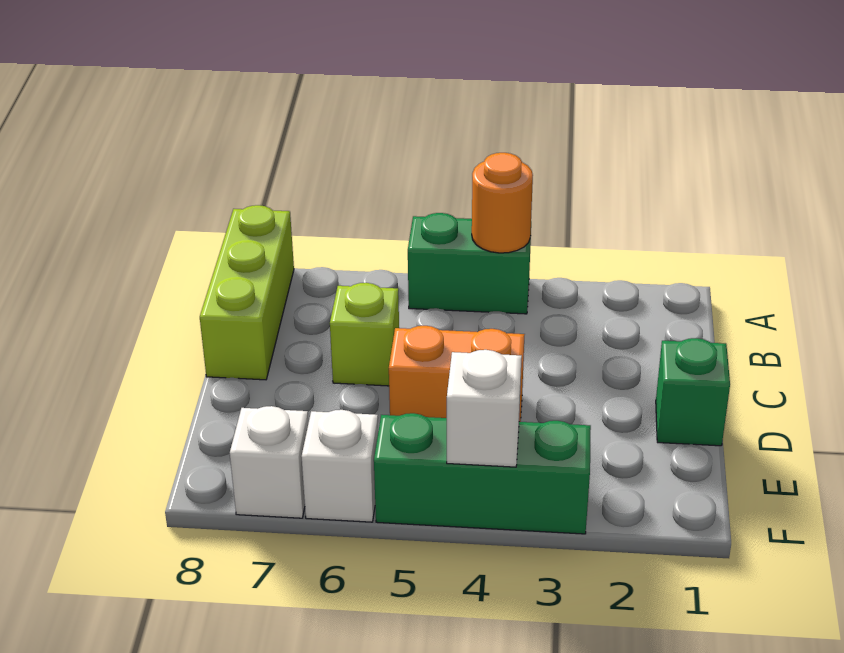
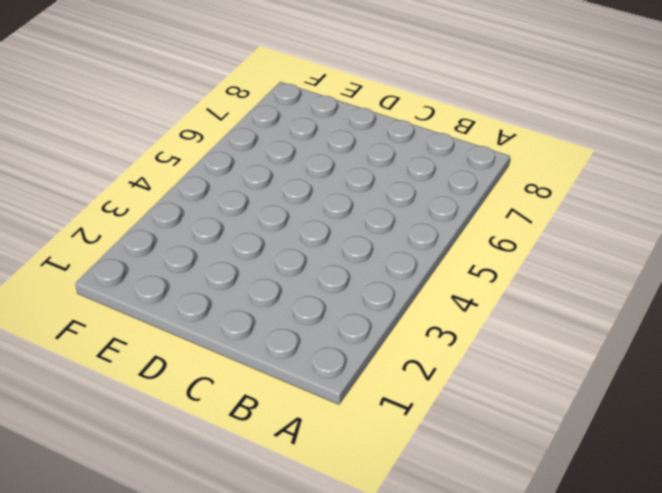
none -> green 1x2 brick [408,213,531,314]
none -> lime 1x3 brick [200,205,294,380]

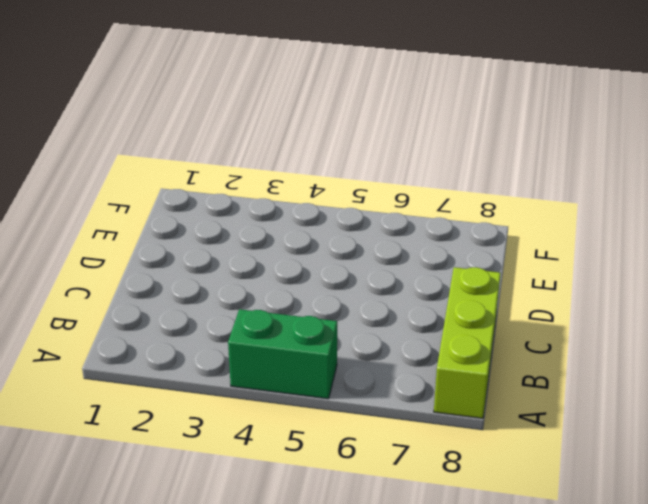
none -> lime 1x1 brick [330,283,399,386]
none -> green 1x1 brick [656,338,730,446]

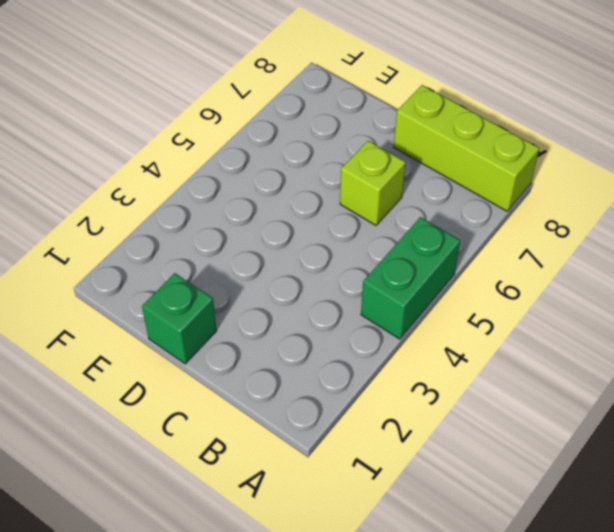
none -> orange 1x2 brick [389,326,525,422]
none -> green 1x3 brick [374,413,591,534]

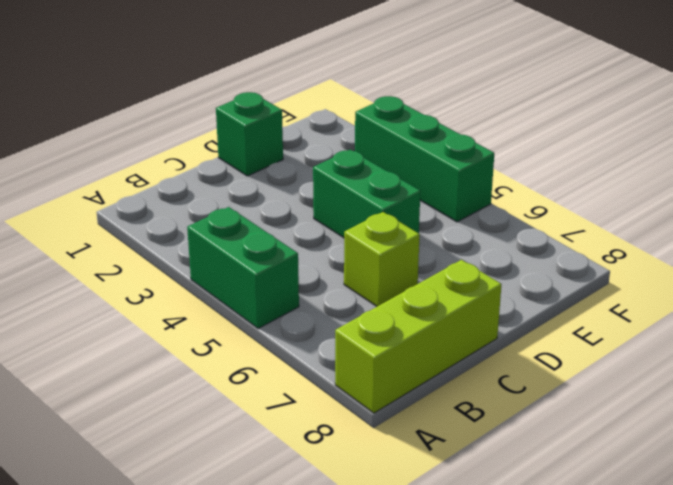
green 1x2 brick [313,150,420,238] -> orange 1x2 brick [389,326,525,422]
none -> white 1x1 brick [302,410,378,522]
none -> white 1x1 brick [230,406,308,518]

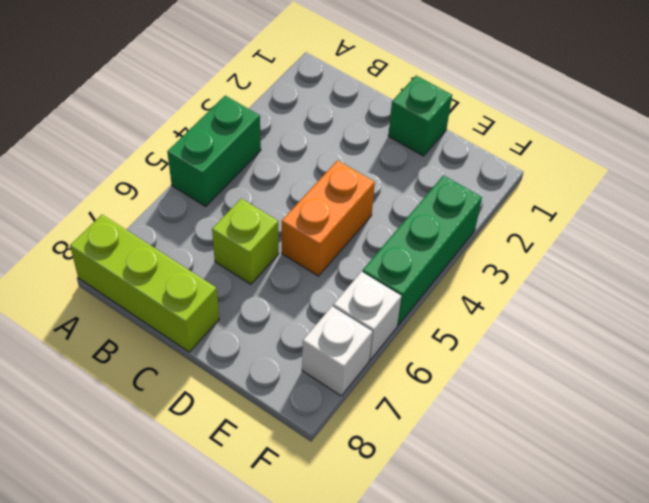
none -> orange 1x1 round brick [472,153,533,253]
none -> white 1x1 brick [447,350,522,467]

